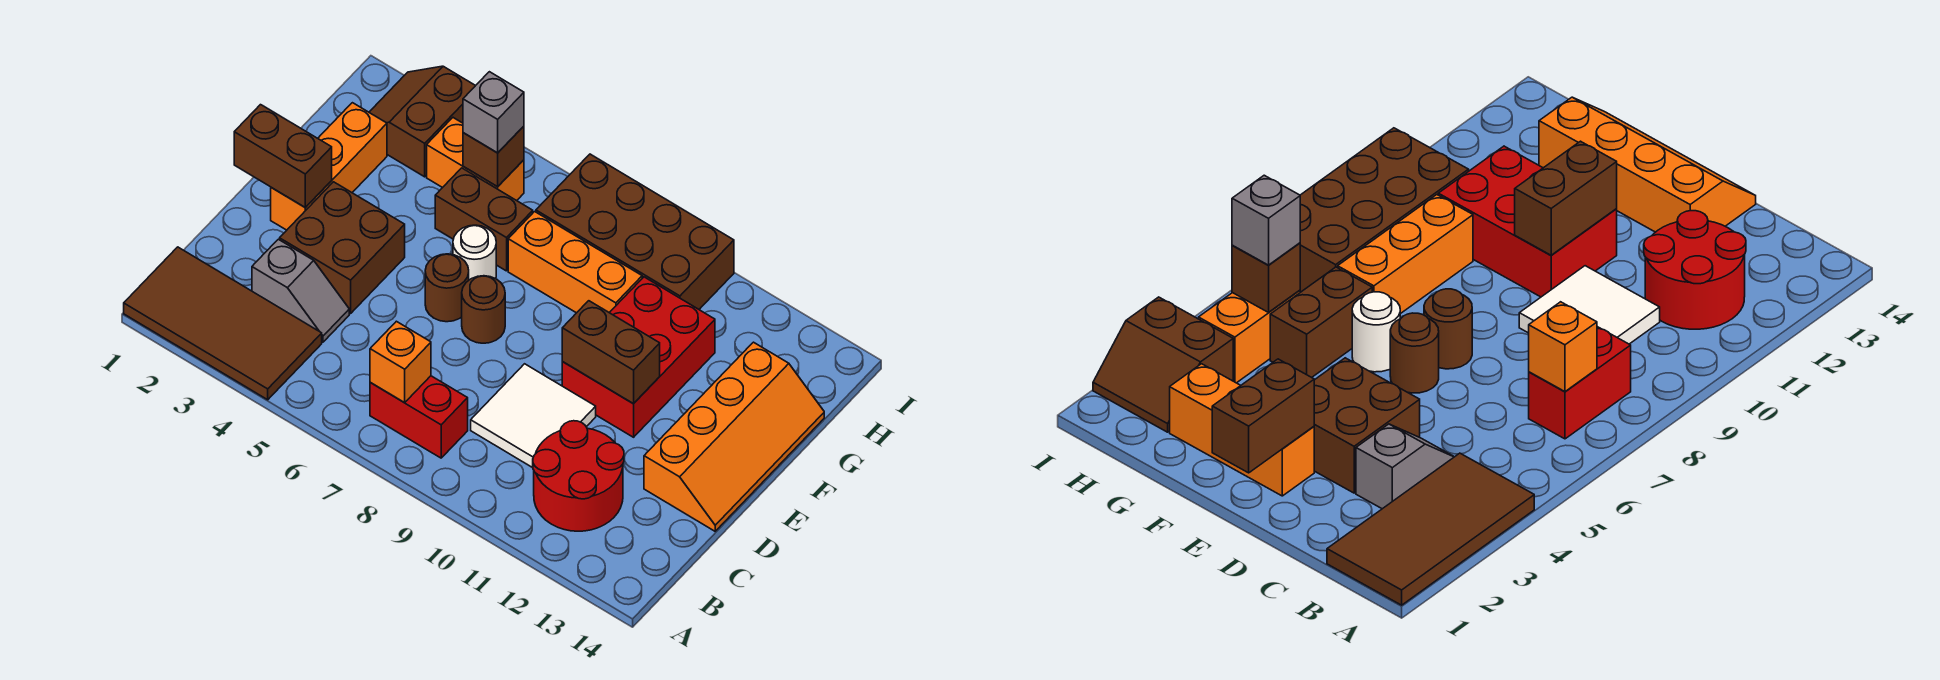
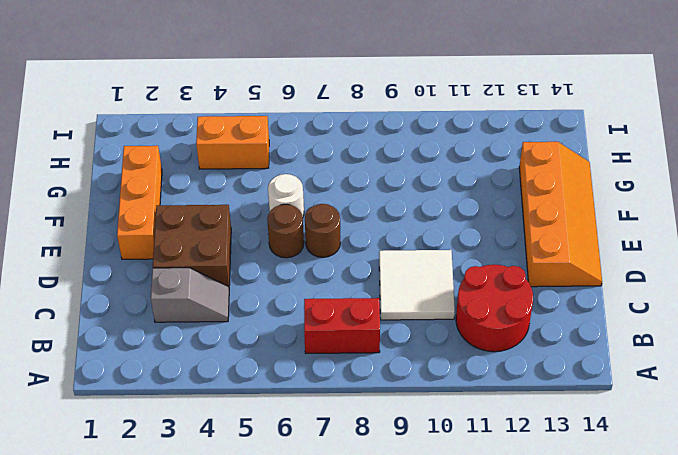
none -> brown 2x4 tile [124,247,322,400]
none -> red 2x3 brick [562,277,715,437]
none -> brown 1x2 brick [435,168,533,271]

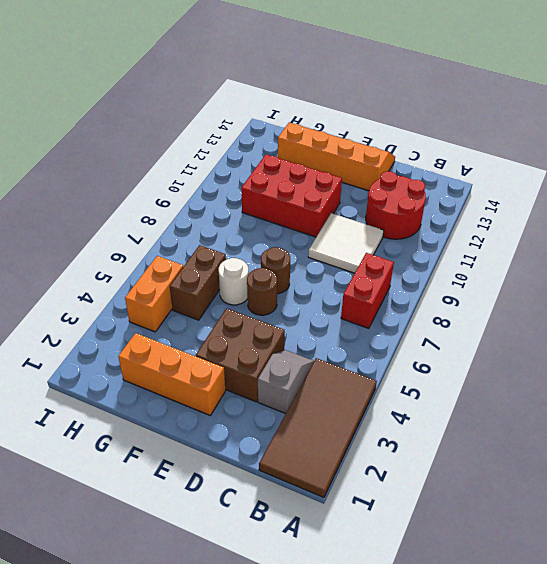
none -> orange 1x3 brick [508,212,642,313]
none -> brown 2x2 slope [369,66,475,177]
none -> brown 2x4 brick [536,154,734,309]

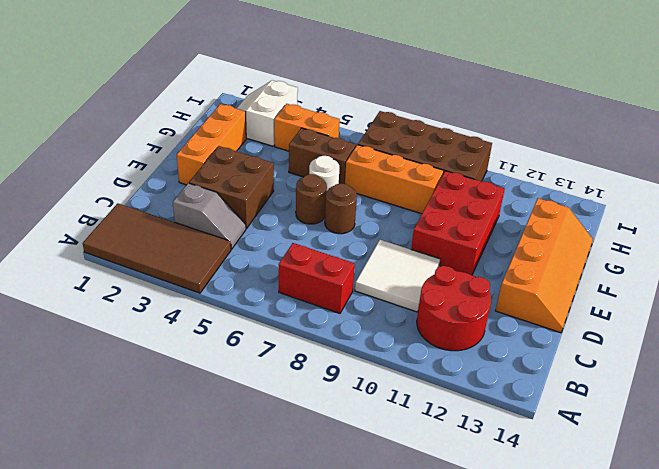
white 2x2 slope [237,80,298,146] -> brown 2x2 slope [369,66,475,177]
none -> orange 1x1 brick [370,321,431,403]
none -> brown 1x2 brick [234,105,332,208]
none -> brown 1x2 brick [562,301,660,404]

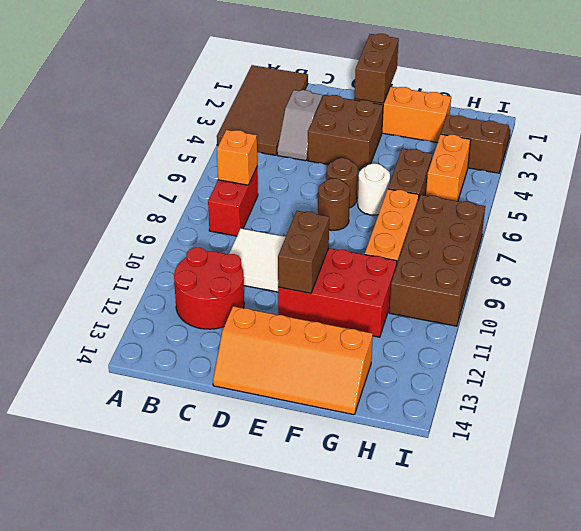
none -> brown 1x1 brick [463,126,524,186]
none -> grey 1x1 brick [463,72,524,153]

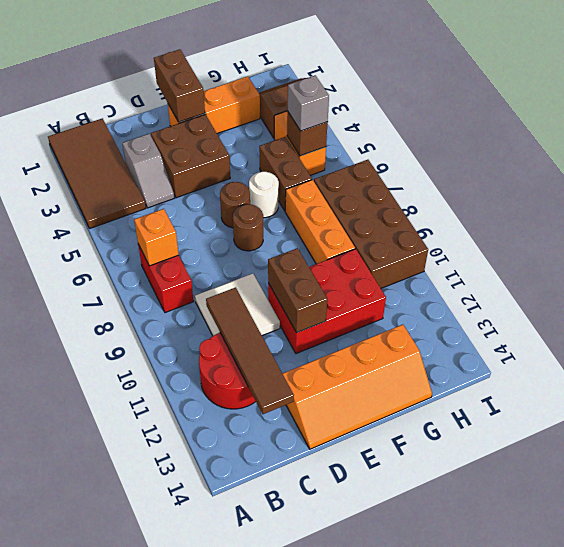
brown 1x4 tile [206,287,294,414] -> none

